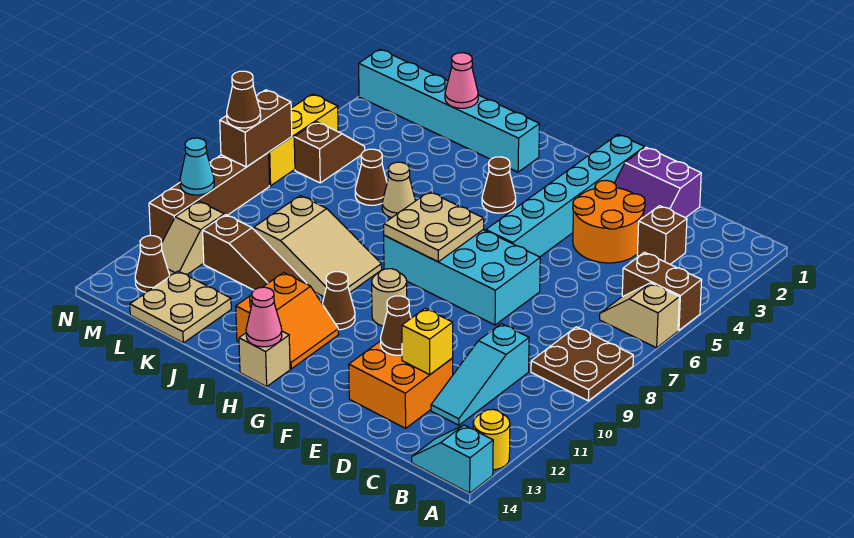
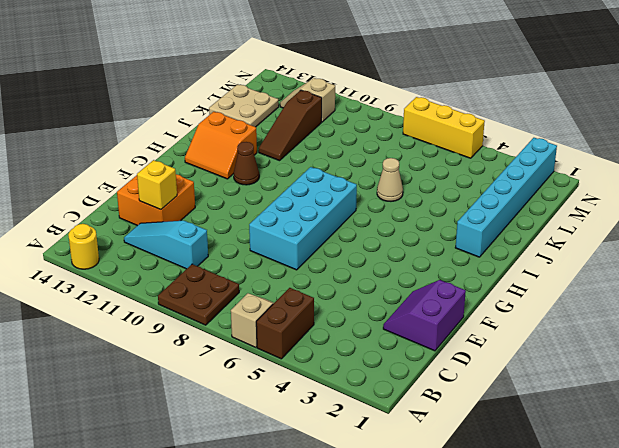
none -> cyan 1x2 slope [412,425,493,493]
none -> brown 1x1 brick [637,206,687,264]
none -> orange 2x2 round brick [573,181,645,263]
none -> cyan 1x6 brick [486,135,645,257]

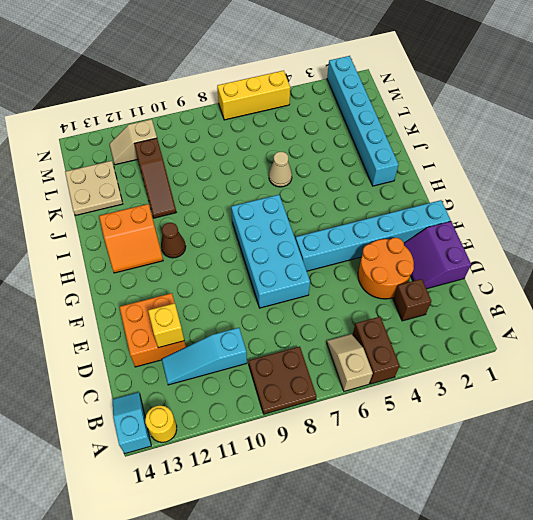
none -> tan 1x1 round brick [372,269,407,326]
none -> brown 1x1 cone [482,157,516,213]
none -> tan 1x1 brick [239,331,290,387]
none -> tan 2x3 slope [254,196,382,297]

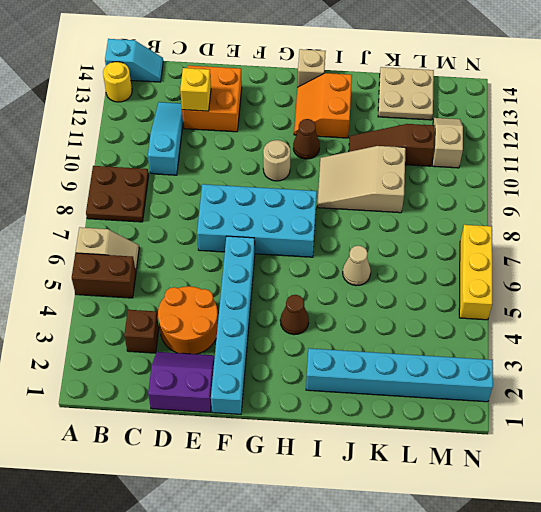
none -> brown 1x1 cone [355,149,387,205]
none -> brown 1x2 slope [294,122,365,183]
none -> brown 1x1 cone [135,236,170,293]
none -> brown 1x4 brick [149,153,269,242]

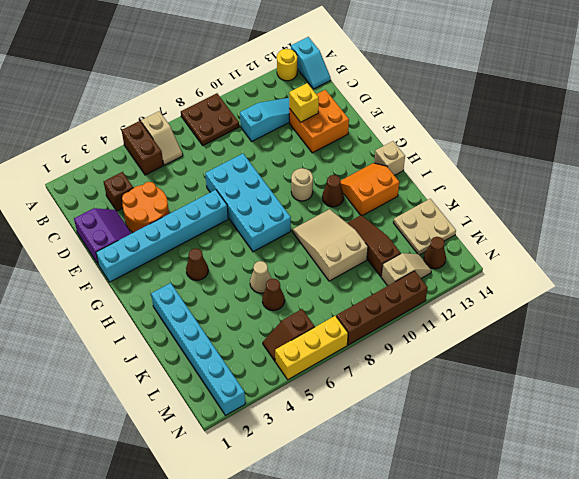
none -> brown 1x1 cone [381,296,411,355]
none -> tan 2x2 plate [384,192,484,262]
none -> pink 1x1 cone [246,287,282,347]
none -> pink 1x1 cone [445,53,478,108]

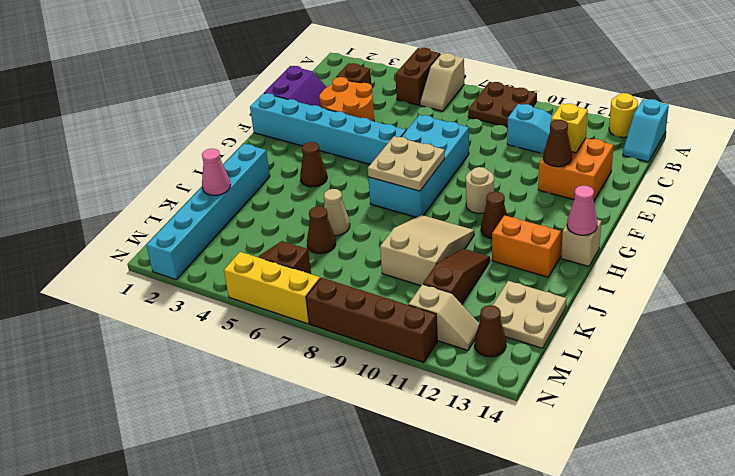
none -> brown 1x2 brick [220,90,292,167]
none -> cyan 1x1 cone [180,138,214,195]
none -> brown 1x1 cone [227,71,261,128]

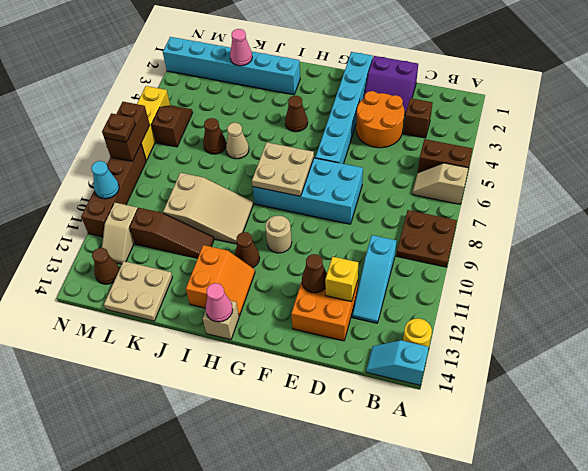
brown 1x1 plate [102,113,135,142] -> brown 1x1 cone [227,71,261,128]

